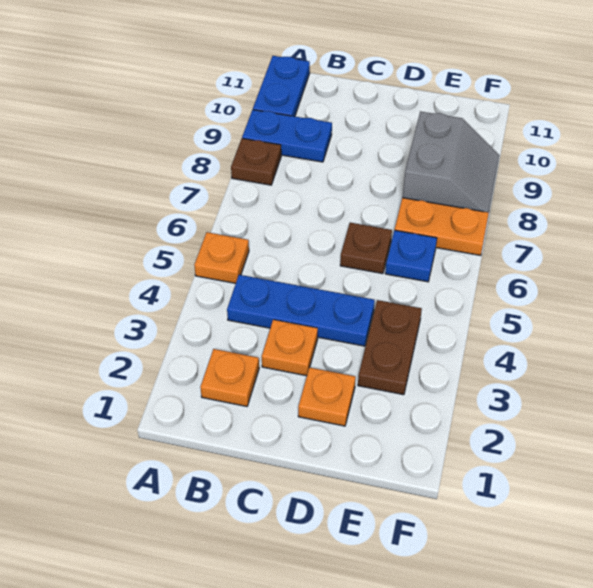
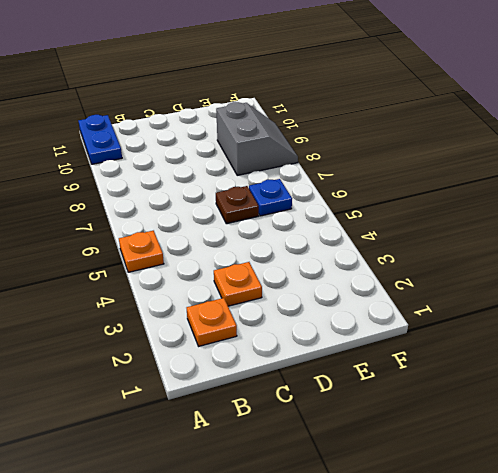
none -> brown 1x1 plate [231,138,281,185]
none -> blue 1x2 plate [242,110,332,162]
none -> blue 1x3 plate [227,275,375,346]

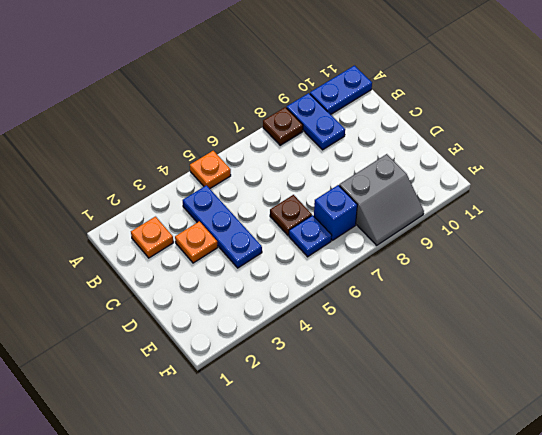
blue 1x1 brick [314,185,357,240] -> orange 1x2 plate [395,198,489,256]
none -> orange 1x1 plate [298,367,356,426]
none -> brown 1x2 plate [358,300,422,395]

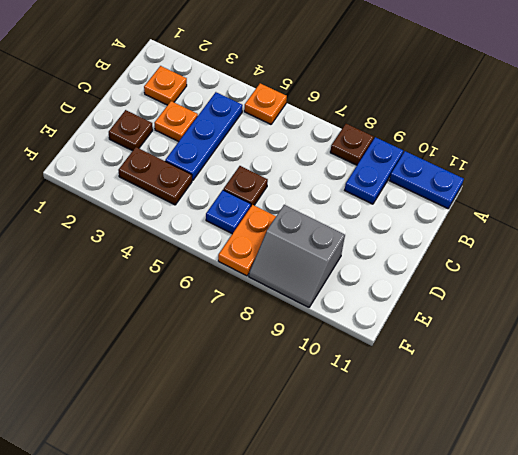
brown 1x1 plate [109,110,153,151] -> orange 1x1 plate [298,367,356,426]

